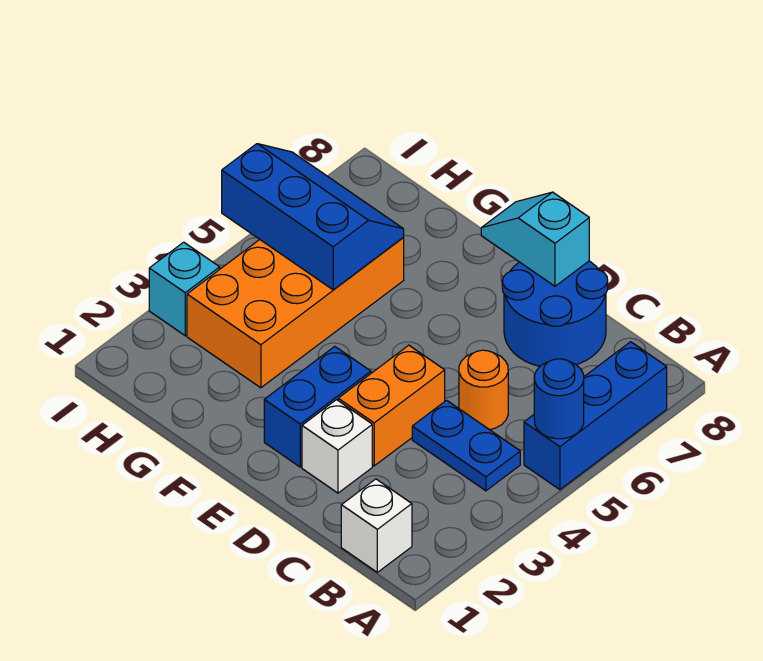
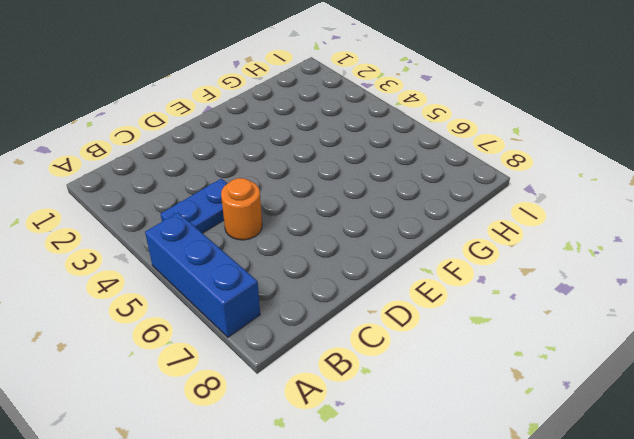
none -> white 1x1 brick [341,479,412,572]
none -> blue 2x2 round brick [502,261,608,366]
none -> white 1x1 brick [302,400,372,493]

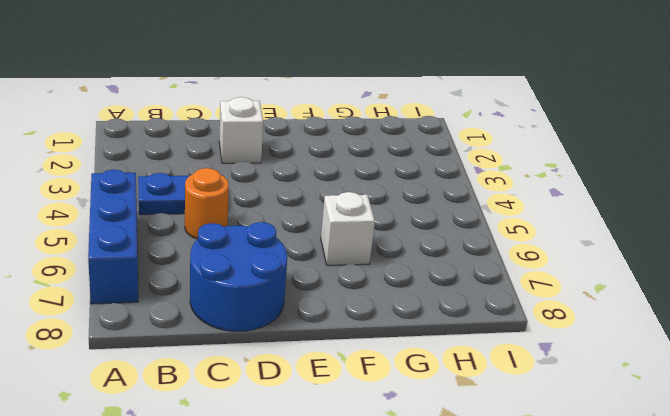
white 1x1 brick [321,192,375,265] -> white 1x1 brick moved to [341,479,412,572]
none -> orange 1x2 brick [338,345,445,466]
none -> blue 1x2 brick [264,347,371,467]
none -> orange 2x4 brick [187,237,404,388]

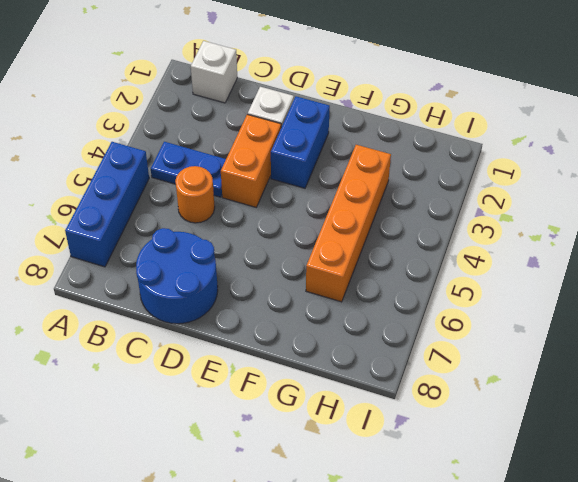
orange 1x4 brick [306,145,391,302] -> orange 2x4 brick [187,237,404,388]
none -> cyan 1x1 brick [149,242,220,336]
none -> blue 1x1 round brick [534,359,584,439]
none -> cyan 1x2 slope [481,192,589,286]

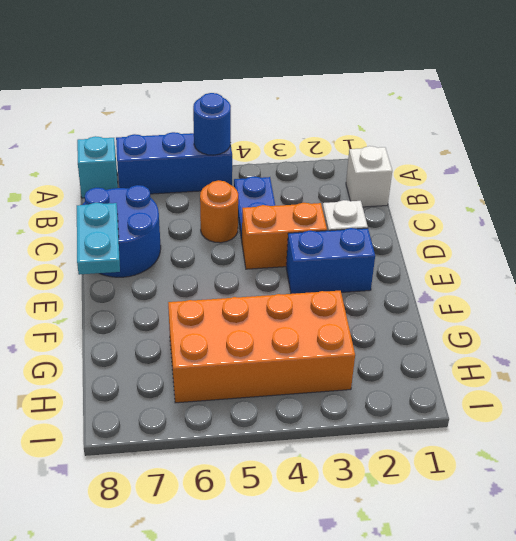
cyan 1x1 brick [77,136,118,198] -> cyan 1x1 brick moved to [149,242,220,336]
cyan 1x2 plate [77,203,120,275] -> cyan 1x2 slope [481,192,589,286]
none -> blue 2x3 slope [222,144,404,290]

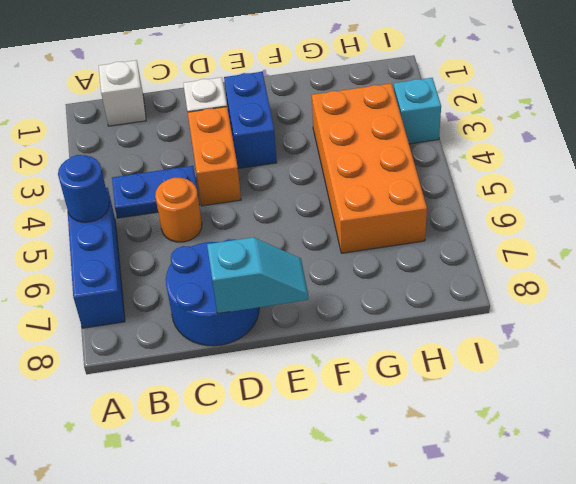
none -> blue 2x3 slope [222,144,404,290]

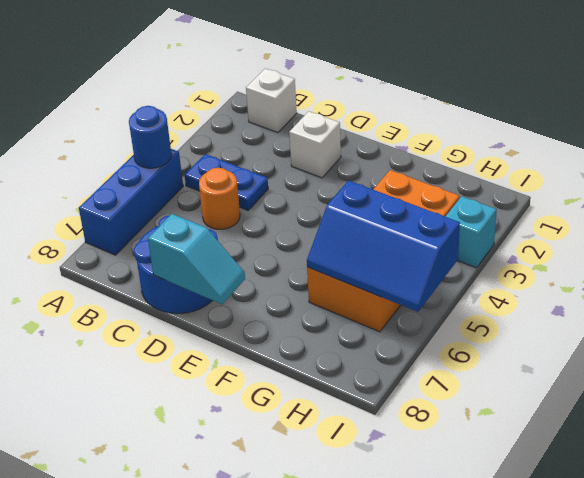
none -> orange 1x2 brick [338,345,445,466]
none -> blue 1x2 brick [264,347,371,467]

